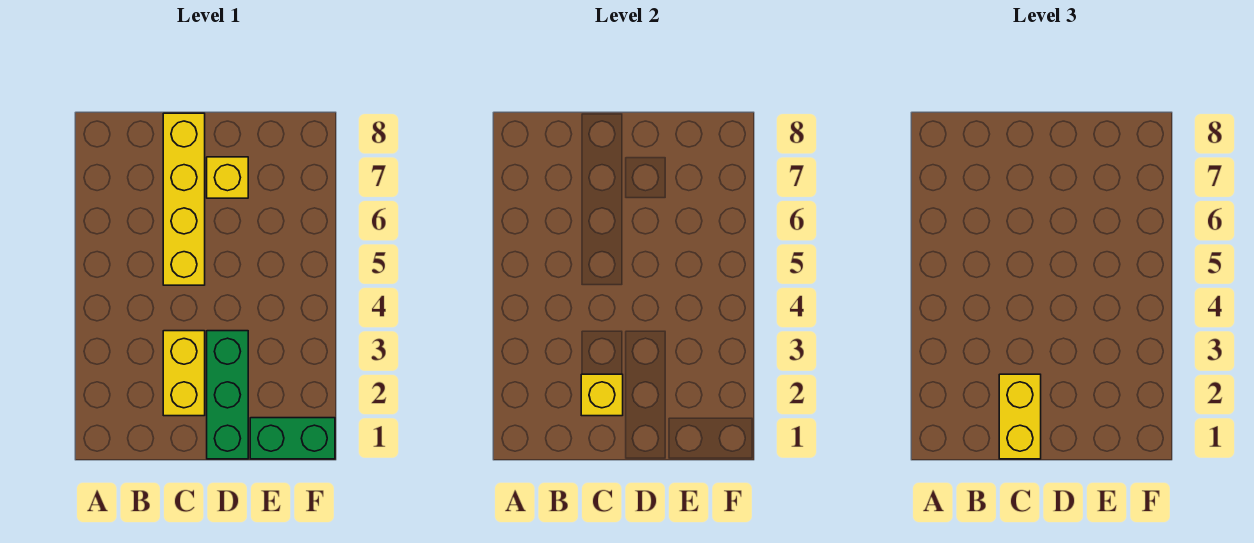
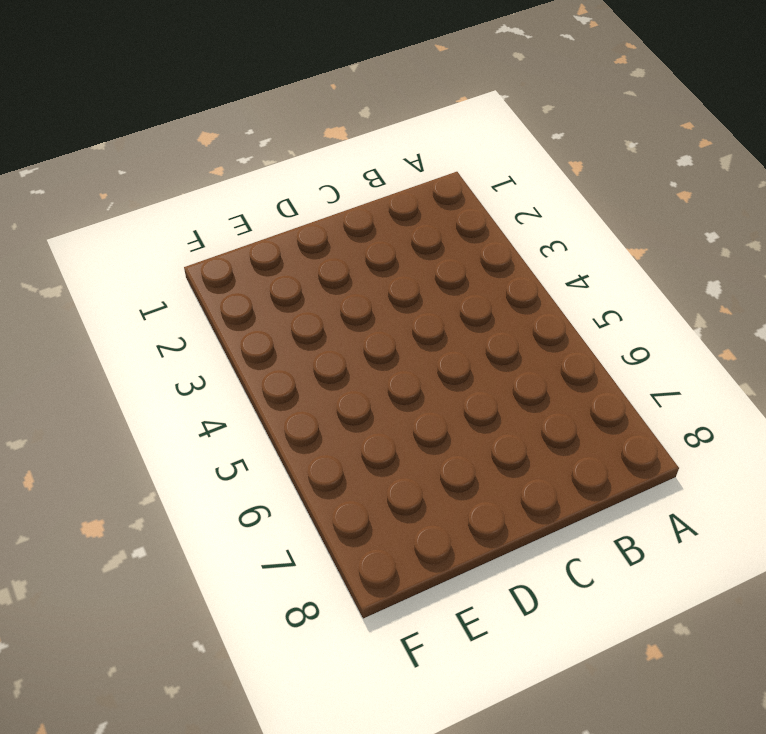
none -> yellow 1x2 brick [163,331,205,416]
none -> yellow 1x4 brick [163,113,205,285]

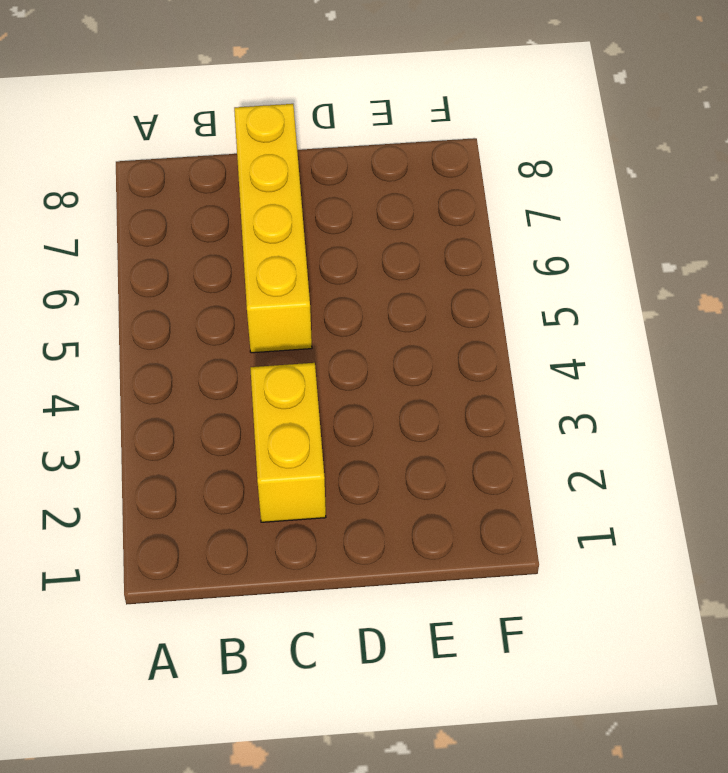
none -> green 1x3 brick [207,331,248,459]
none -> yellow 1x1 brick [207,157,248,198]

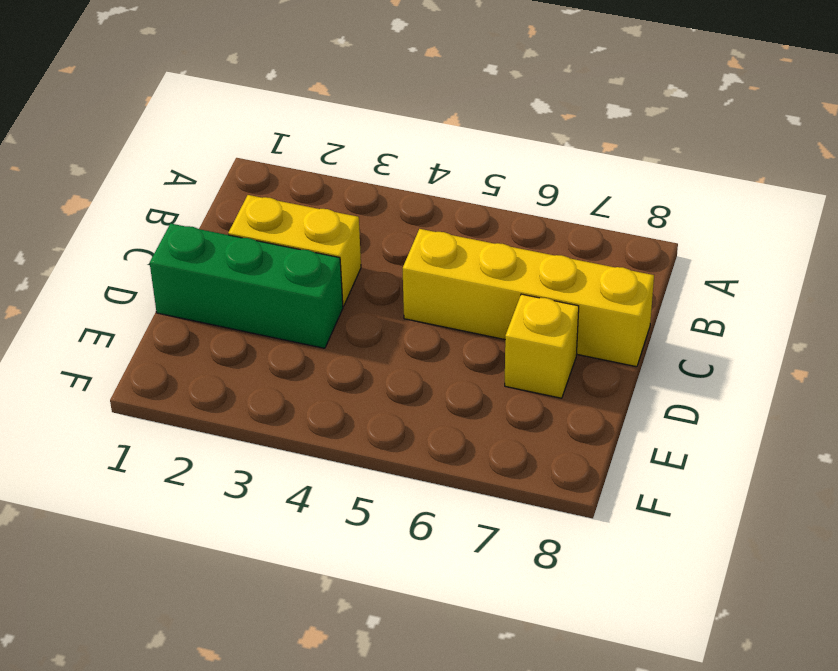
none -> green 1x2 brick [250,418,335,459]
none -> yellow 1x1 brick [581,374,623,416]

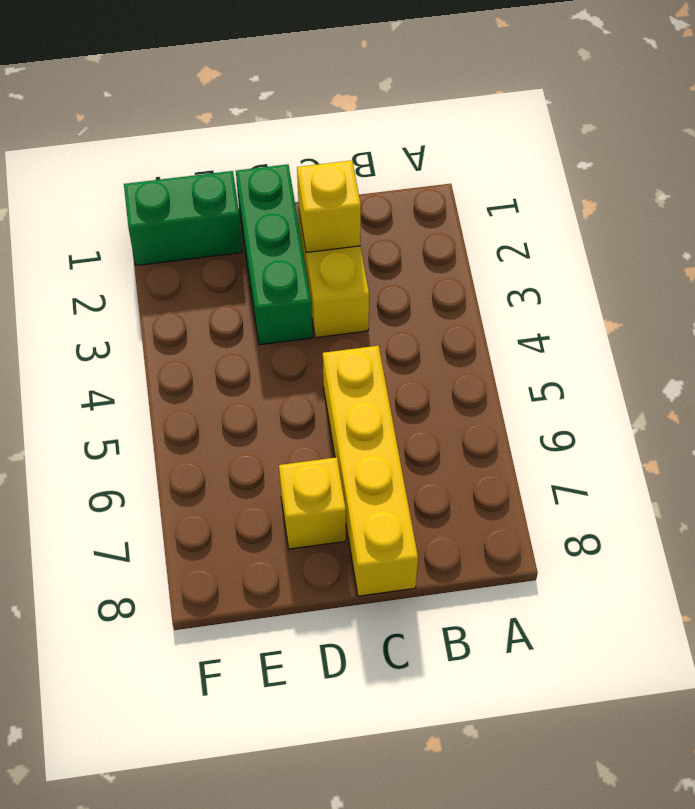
none -> yellow 1x2 brick [999,374,1041,459]

